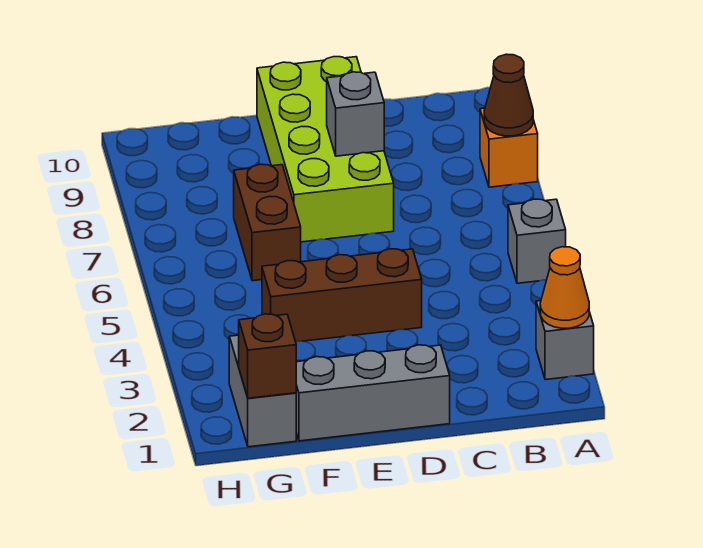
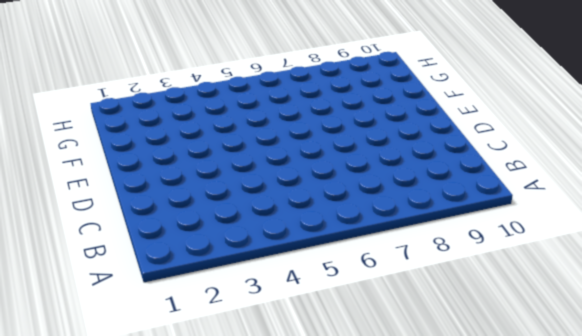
none -> grey 1x1 brick [536,301,594,380]
none -> grey 1x1 brick [508,199,566,283]
none -> orange 1x1 brick [480,108,538,187]

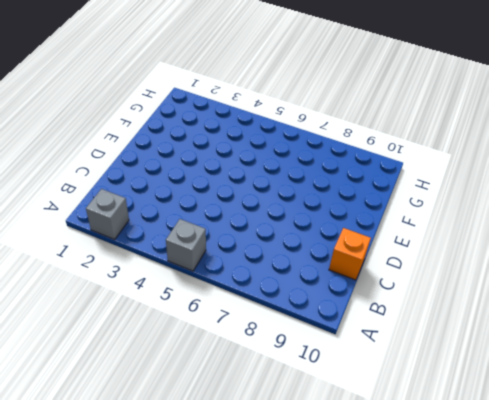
orange 1x1 brick [329,228,371,280] -> orange 1x1 brick moved to [480,108,538,187]
none -> grey 1x3 brick [296,345,450,441]
none -> brown 1x3 brick [262,249,422,342]
none -> lime 2x4 brick [257,57,394,242]

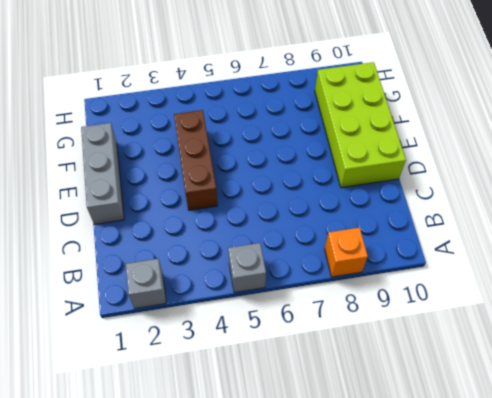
lime 2x4 brick [315,62,406,188] -> lime 2x4 brick turned to [257,57,394,242]
none -> brown 1x2 brick [234,164,301,281]
none -> grey 1x2 brick [229,335,296,447]
none -> orange 1x1 cone [540,247,589,328]

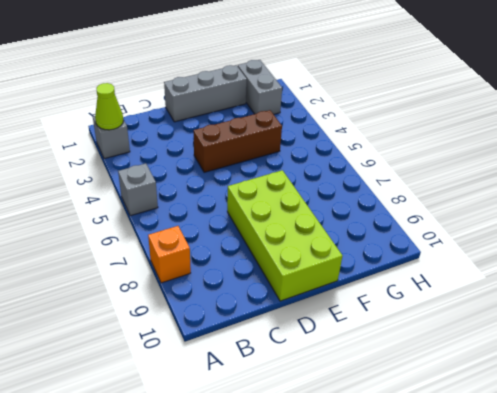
lime 1x1 cone [95,83,123,130] -> orange 1x1 cone [540,247,589,328]
none -> brown 1x2 brick [234,164,301,281]
none -> brown 1x1 cone [484,54,533,136]
none -> grey 1x1 brick [327,72,384,156]

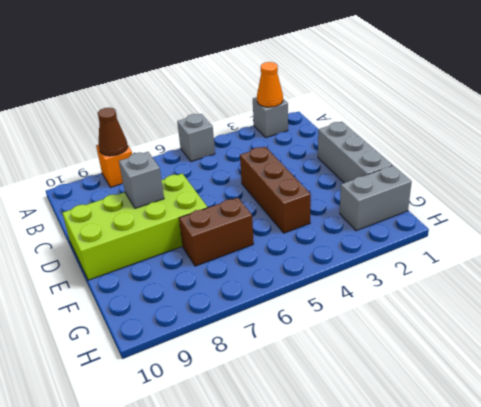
none -> brown 1x1 brick [239,314,296,398]

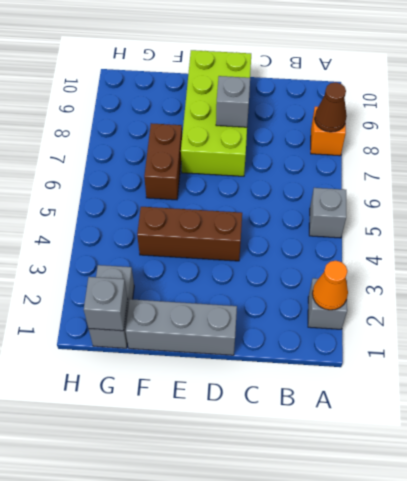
grey 1x1 brick [84,277,128,331] -> brown 1x1 brick [239,314,296,398]

